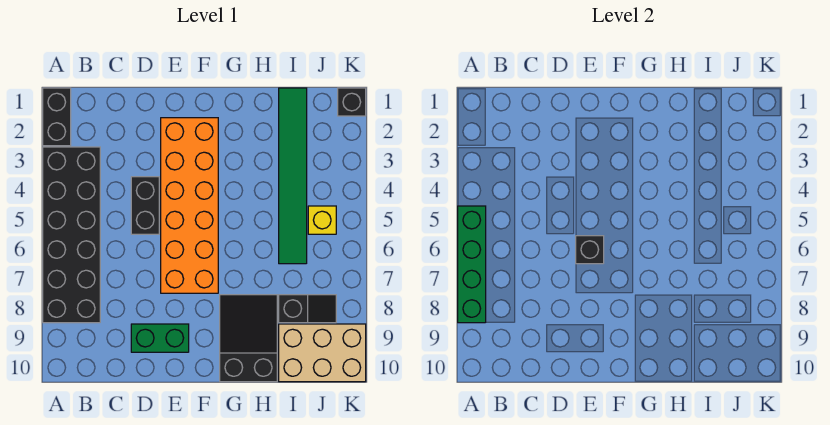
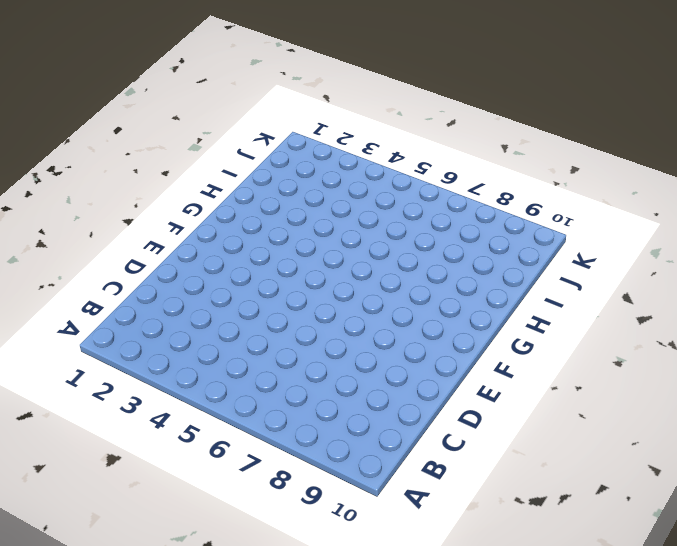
none -> black 1x2 brick [43,88,71,146]
none -> black 2x6 brick [43,147,100,323]
none -> black 1x2 brick [131,177,159,234]

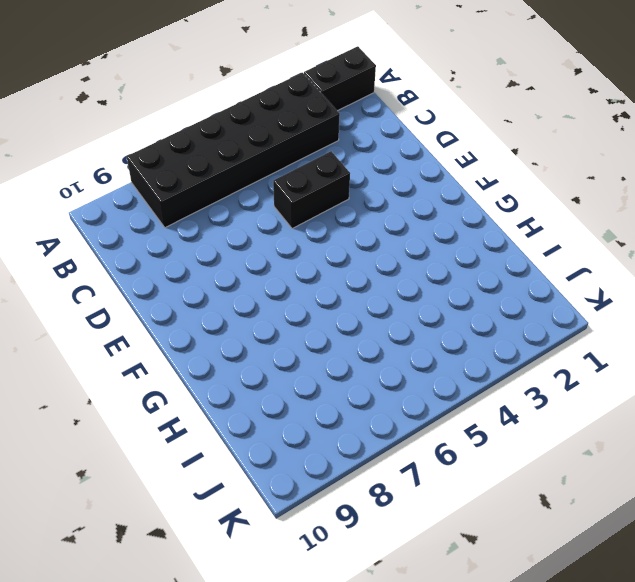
none -> green 1x2 brick [131,324,189,352]
none -> orange 2x6 brick [161,118,218,293]
none -> black 2x3 slope [220,295,277,382]

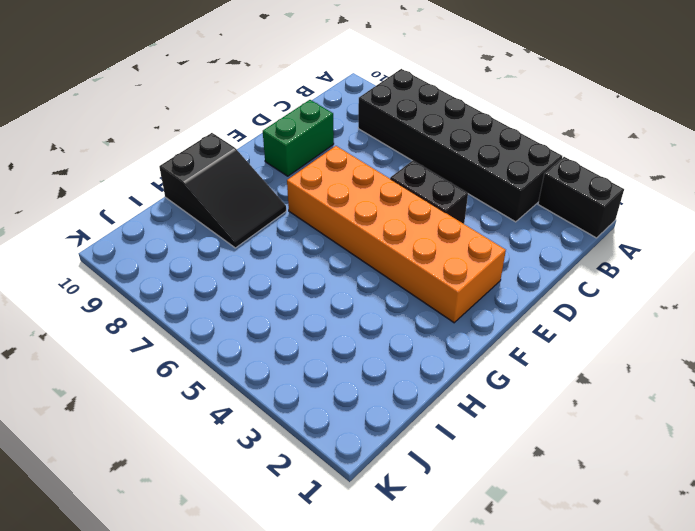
none -> green 1x6 tile [279,88,307,264]
none -> black 1x2 slope [279,295,336,323]
none -> tan 2x3 brick [279,324,366,382]

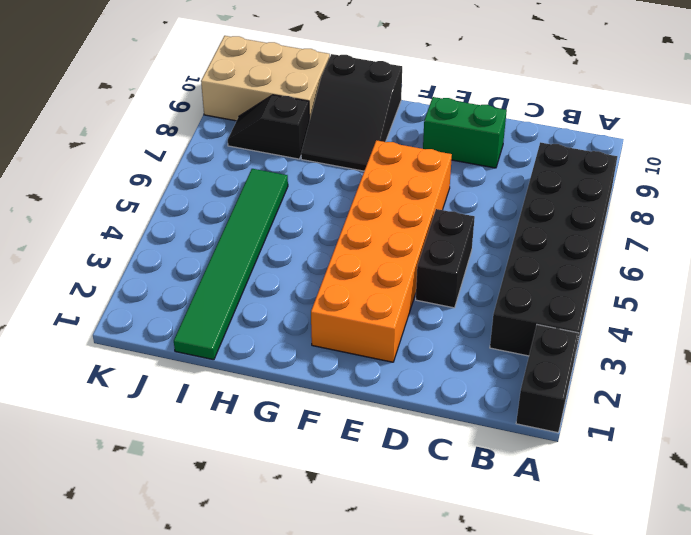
none -> yellow 1x1 brick [308,206,336,234]
none -> black 1x1 brick [338,88,366,116]
none -> green 1x4 brick [458,206,486,323]

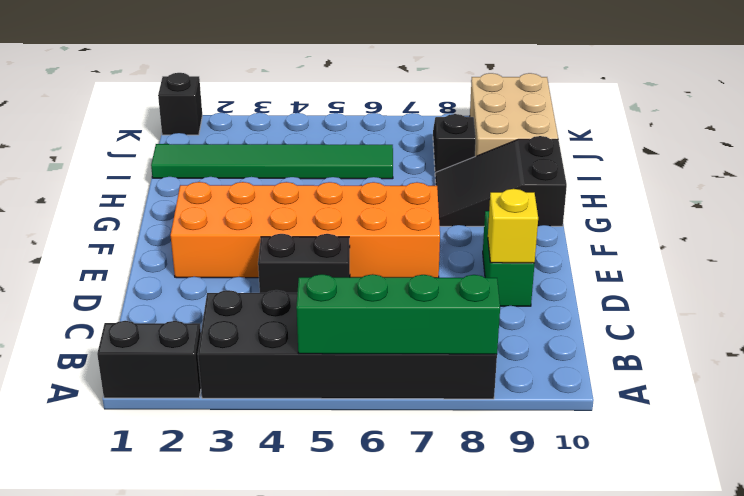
yellow 1x1 brick [488,189,538,263] -> yellow 1x1 brick moved to [308,206,336,234]
none -> black 1x1 brick [576,236,604,264]

